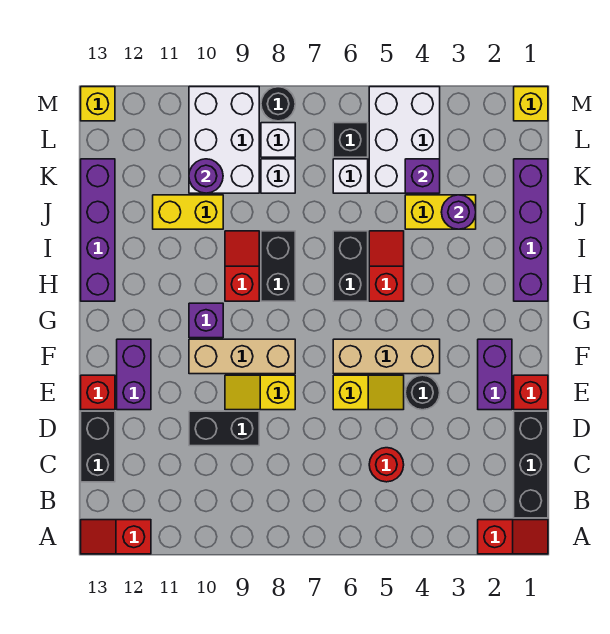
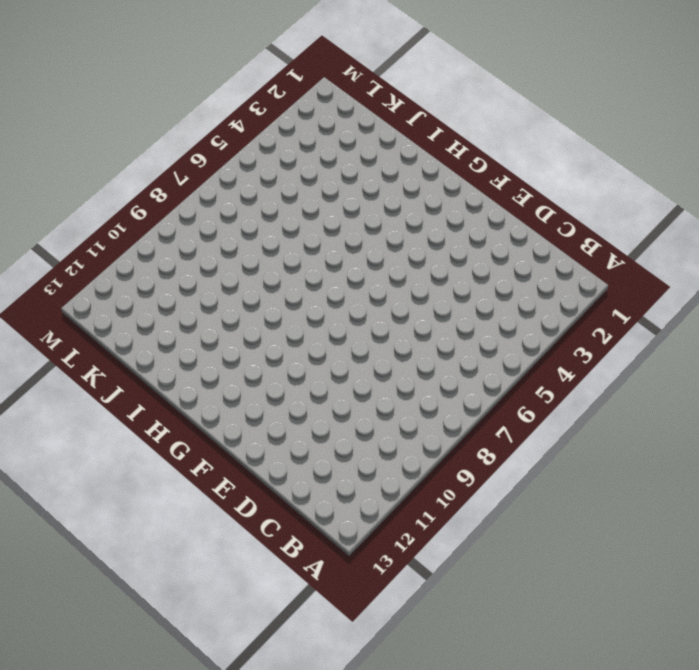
none -> red 1x2 slope [478,520,548,554]
none -> red 1x2 slope [81,520,151,554]
none -> black 1x3 brick [514,411,548,518]
none -> red 1x1 round brick [369,448,404,482]

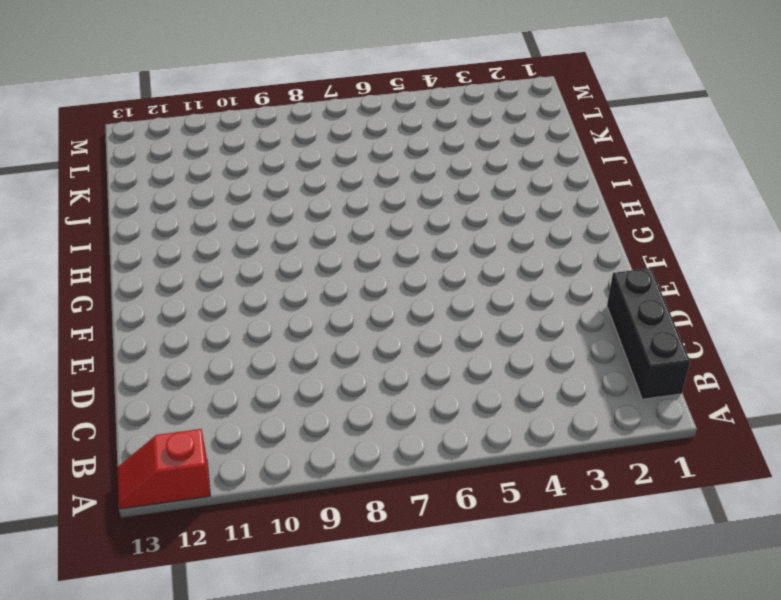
none -> red 1x2 slope [478,520,548,554]
none -> red 1x1 round brick [369,448,404,482]
none -> black 1x2 brick [81,411,115,482]
none -> black 1x2 brick [189,411,259,446]

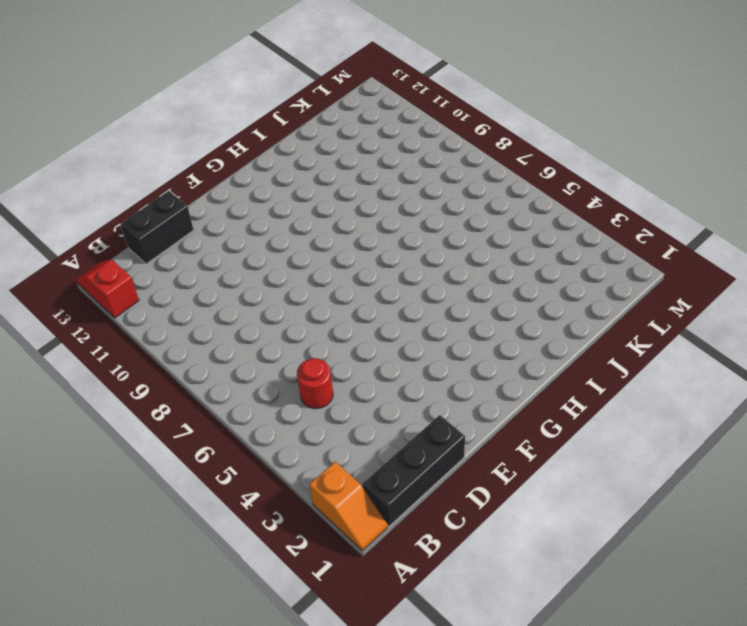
orange 1x2 slope [309,462,388,551] -> red 1x2 slope [478,520,548,554]
none -> black 1x2 brick [189,411,259,446]
none -> red 1x1 brick [514,375,548,410]
none -> purple 1x2 brick [478,339,512,410]
none -> black 1x1 round brick [405,375,440,410]

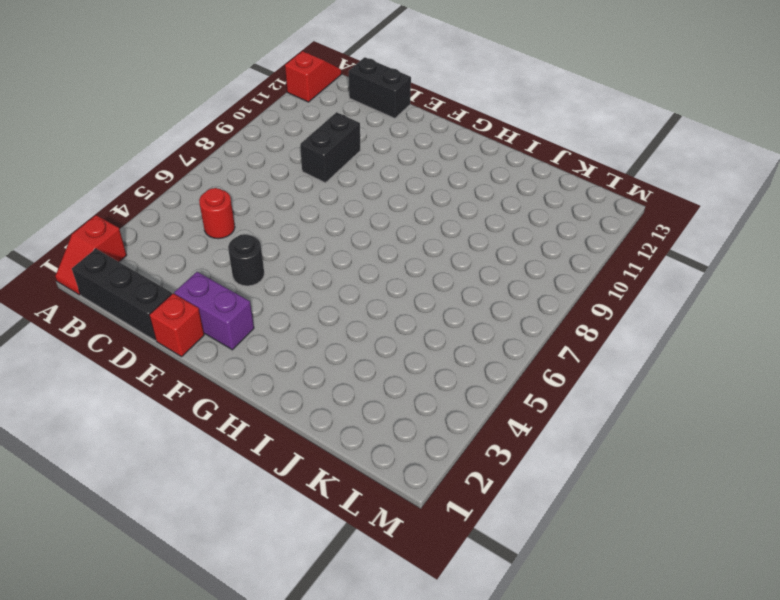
none -> yellow 1x2 slope [333,375,404,410]
none -> yellow 1x2 slope [225,375,295,410]
none -> purple 1x2 brick [117,339,151,410]
none -> red 1x1 brick [81,375,115,410]

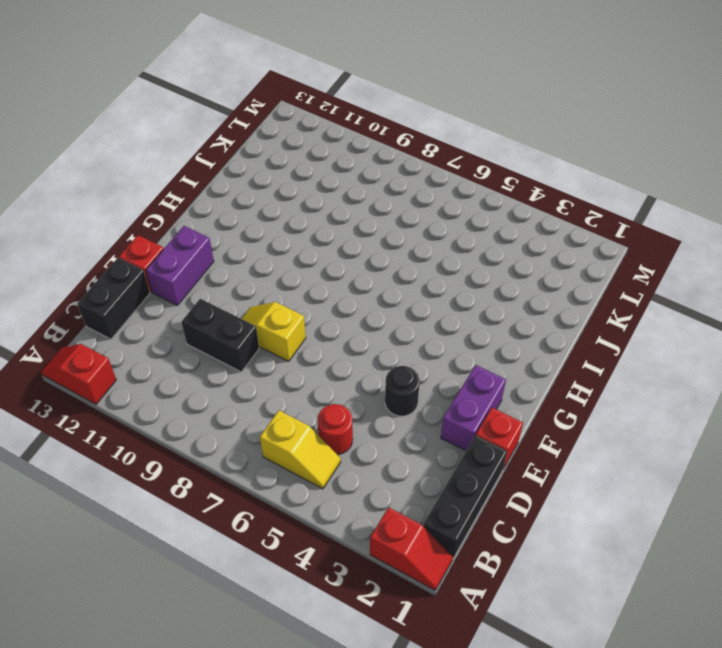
yellow 1x2 slope [260,410,341,489] -> yellow 1x2 slope moved to [333,375,404,410]
none -> tan 1x3 brick [333,339,440,374]
none -> tan 1x3 brick [189,339,295,374]
none -> purple 1x1 brick [189,303,223,338]
none -> purple 1x4 brick [514,159,548,301]

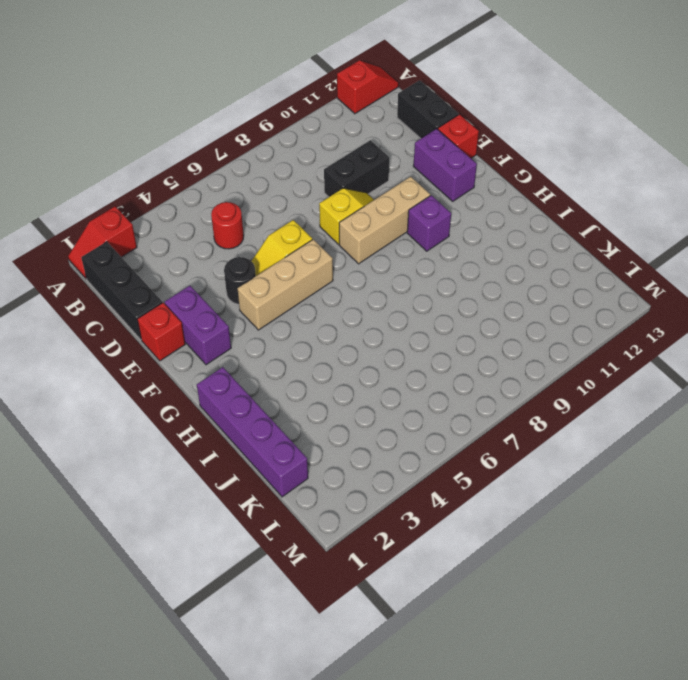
none -> red 1x2 slope [369,231,404,301]
none -> black 1x2 brick [333,231,368,301]
none -> black 1x2 brick [261,231,295,301]
none -> red 1x2 slope [225,231,259,301]

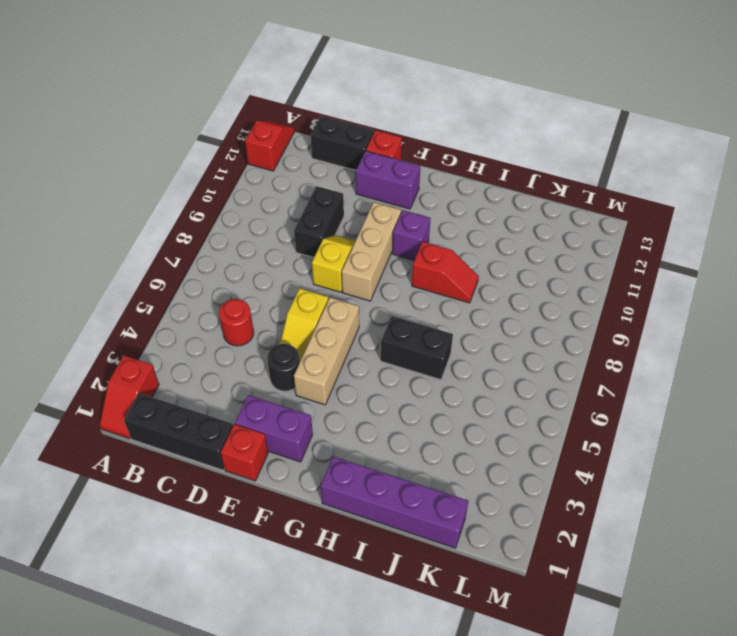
none -> red 1x2 slope [369,231,404,301]
none -> black 1x2 brick [261,231,295,301]
none -> purple 1x4 brick [81,159,115,301]
none -> yellow 1x2 brick [405,195,476,229]

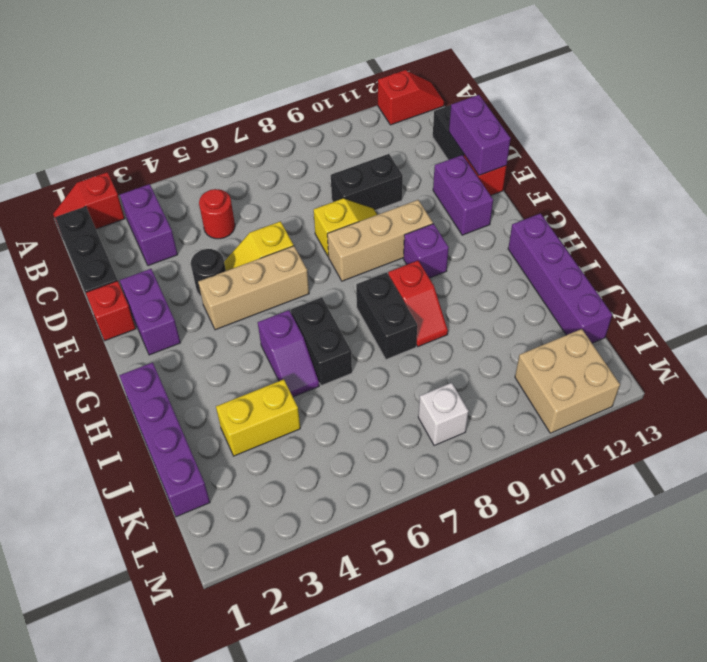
purple 1x2 brick [120,184,178,266] -> none
purple 1x2 brick [449,95,511,175] -> none
purple 1x2 slope [258,310,319,397] -> red 1x2 slope [369,231,404,301]
tan 2x2 brick [515,329,620,433] -> none
none -> yellow 1x2 brick [153,195,223,229]
none -> white 2x3 brick [369,87,440,193]
none -> white 1x1 brick [333,159,368,193]
none -> white 1x1 brick [261,159,295,193]

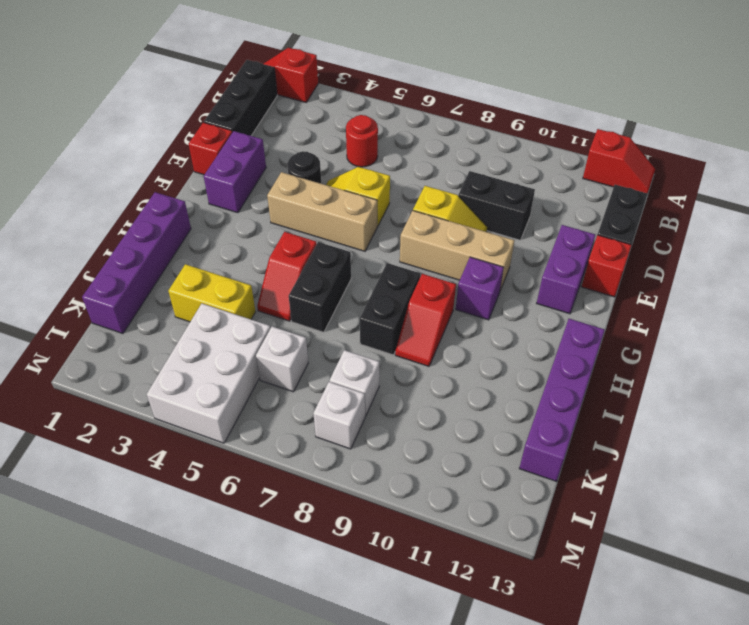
none -> yellow 1x2 brick [153,195,223,229]
none -> white 2x3 brick [189,87,259,193]
none -> black 1x1 brick [333,123,368,157]
none -> yellow 1x1 brick [514,87,548,121]

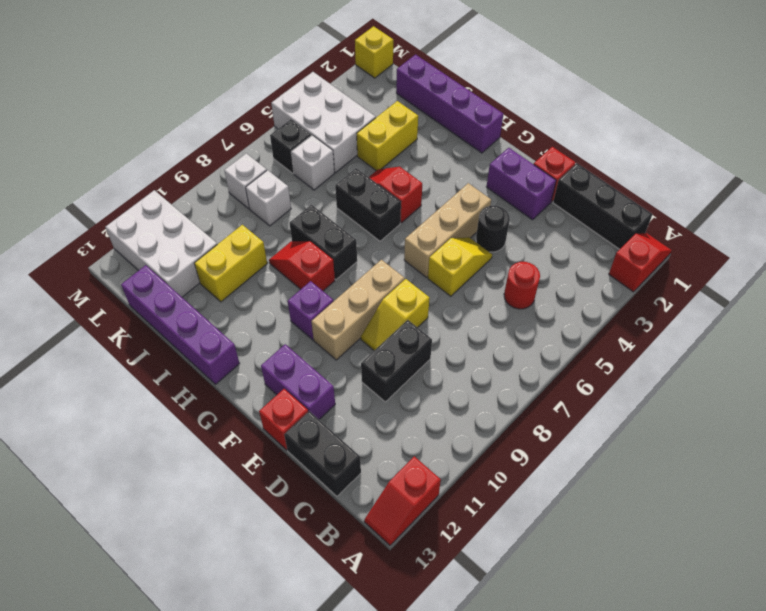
white 2x3 brick [106,190,217,297] -> white 2x3 brick moved to [189,87,259,193]
none -> black 1x1 round brick [261,87,295,121]
none -> yellow 1x1 brick [81,87,115,121]
none -> purple 1x1 round brick [441,195,476,229]
none -> purple 1x1 brick [405,159,440,193]

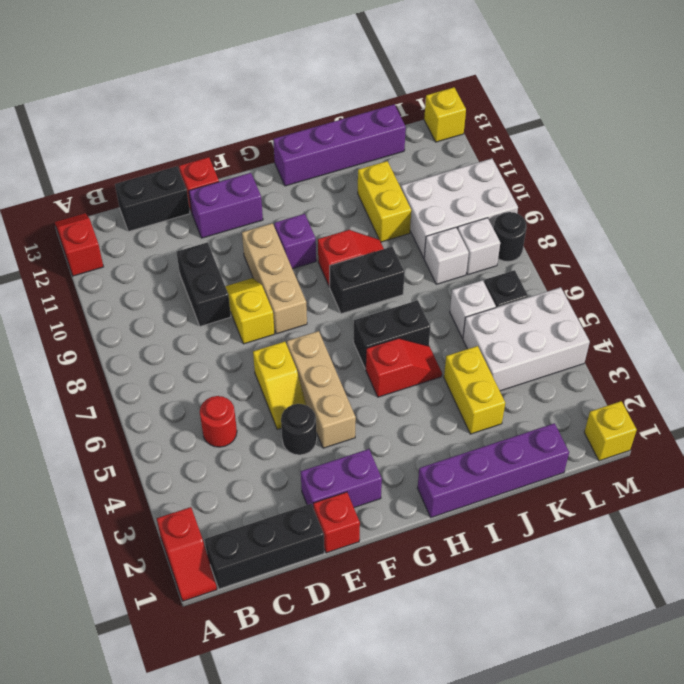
none -> purple 1x1 round brick [441,195,476,229]
none -> purple 1x1 brick [405,159,440,193]
none -> purple 1x1 round brick [189,159,223,193]

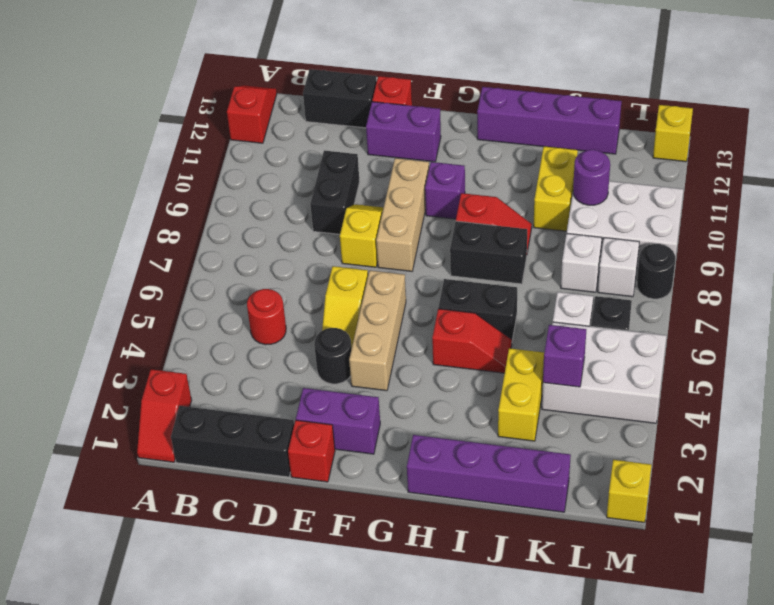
none -> purple 1x1 round brick [441,195,476,229]

